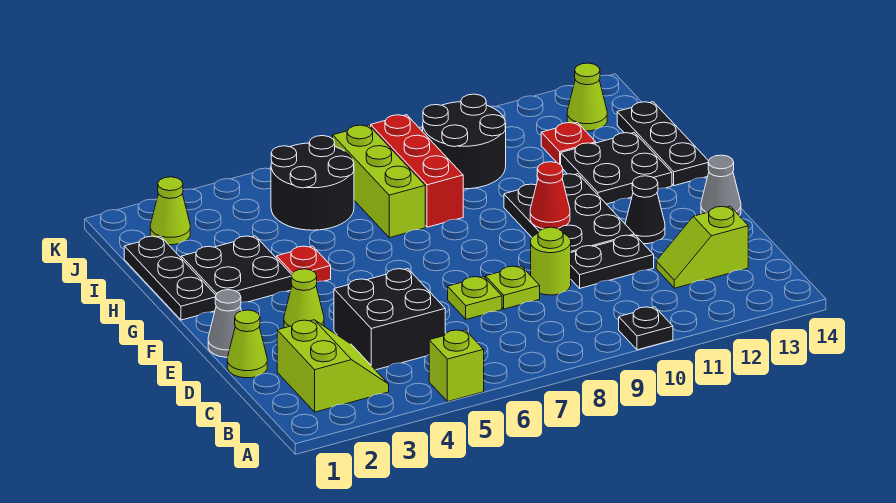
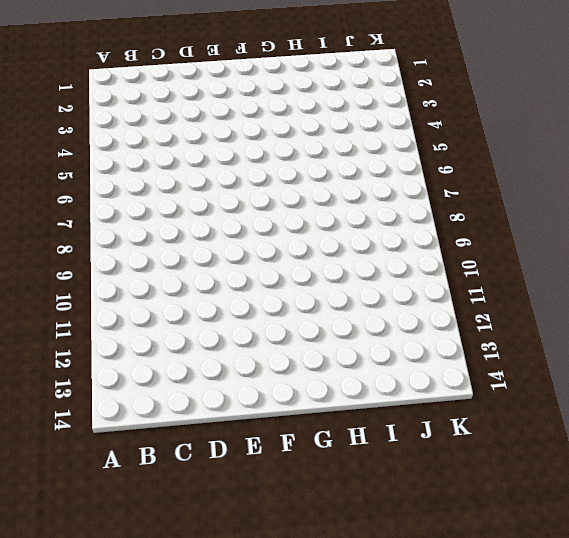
none -> lime 1x1 brick [429,330,484,402]
none -> black 1x1 plate [619,307,673,350]
none -> lime 2x2 slope [277,320,389,412]

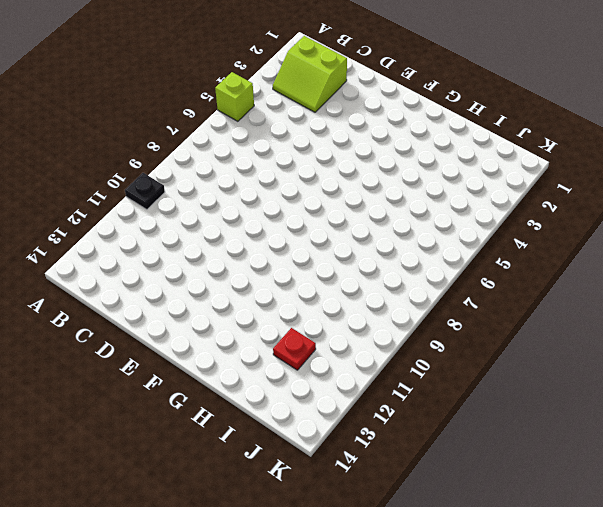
none -> black 2x2 brick [334,269,445,370]
none -> lime 1x2 slope [656,206,748,288]
none -> lime 1x1 cone [227,310,267,378]

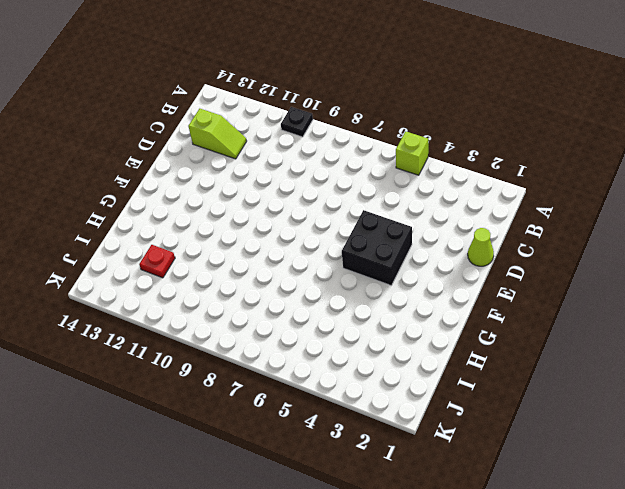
black 2x2 brick [342,210,412,285] -> black 2x2 brick moved to [334,269,445,370]
none -> lime 2x2 slope [277,320,389,412]
none -> lime 1x1 plate [448,277,502,319]
none -> lime 1x1 plate [486,266,540,309]

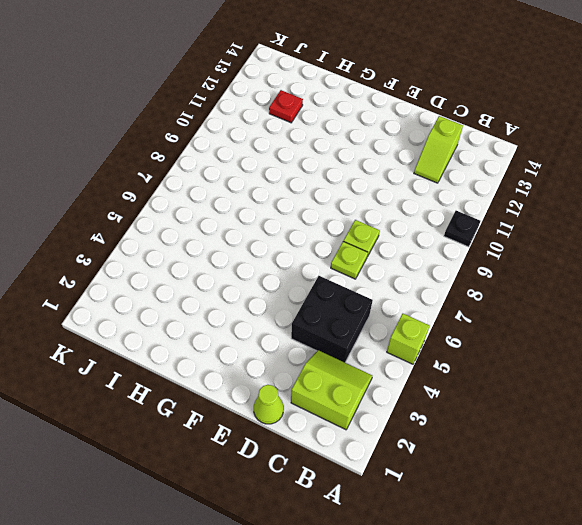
none -> lime 1x1 round brick [531,227,571,295]
none -> black 1x2 plate [571,235,654,288]
none -> grey 1x1 cone [208,290,241,357]

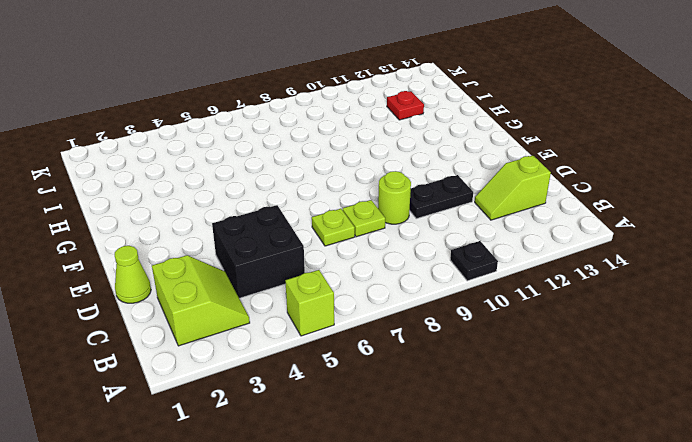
none -> grey 1x1 cone [208,290,241,357]
none -> lime 1x1 cone [284,269,324,328]
none -> black 2x3 plate [504,174,634,252]

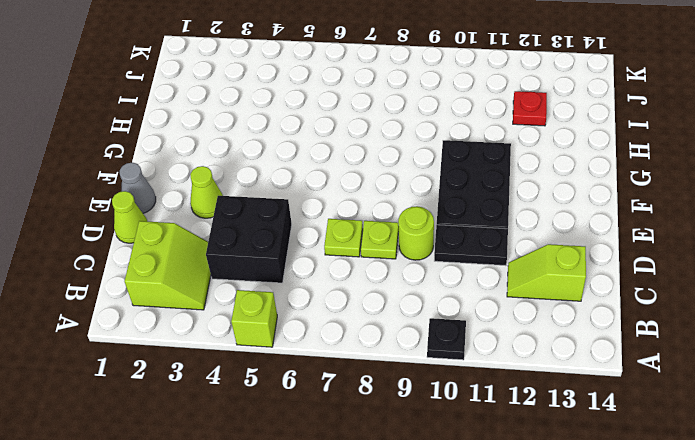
none -> black 1x1 cone [625,176,665,244]
none -> grey 1x1 cone [701,155,741,216]
none -> black 1x3 plate [124,236,216,320]

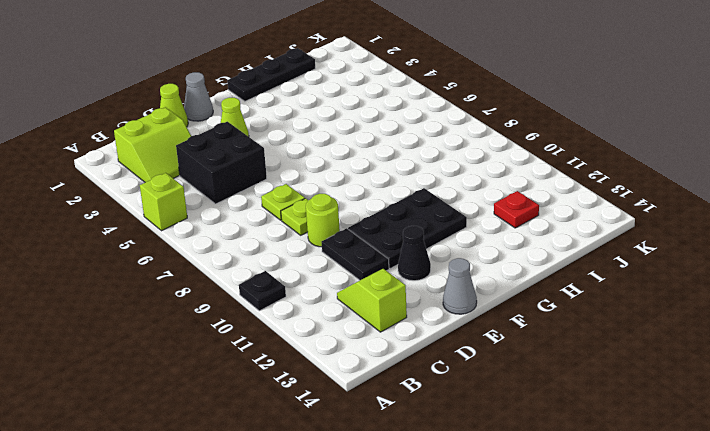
none -> black 2x2 plate [181,236,292,302]
none -> red 1x1 plate [276,246,331,282]
none -> black 2x2 plate [561,133,672,204]

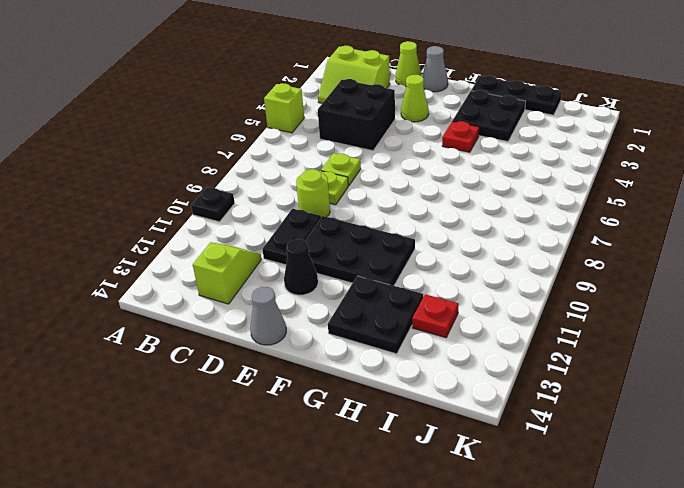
none -> black 1x3 plate [617,102,709,186]
none -> lime 1x3 brick [333,125,425,238]
none -> red 1x3 brick [371,115,463,227]

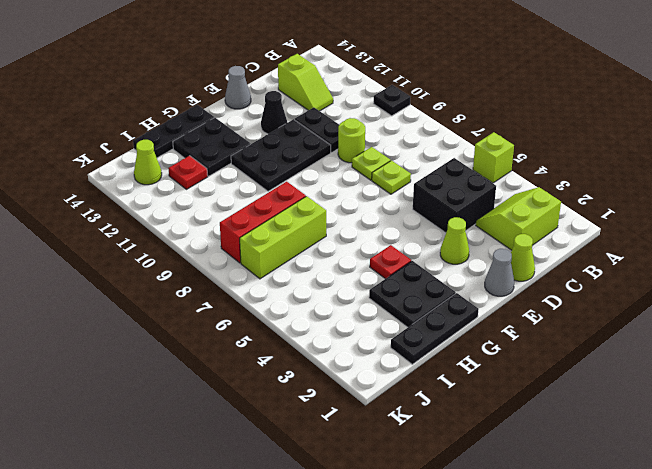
none -> black 2x2 round brick [271,136,354,230]
none -> black 2x2 round brick [423,94,506,189]
none -> lime 1x1 cone [150,177,190,245]

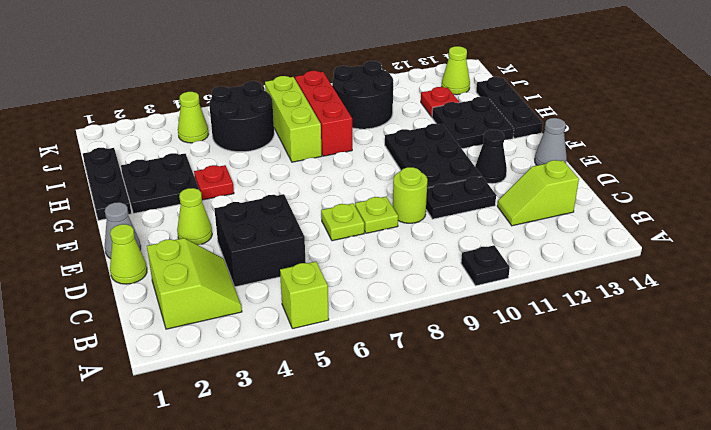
lime 1x1 cone [178,92,209,143] -> lime 1x1 cone moved to [150,177,190,245]
none -> red 1x1 cone [530,162,570,229]

